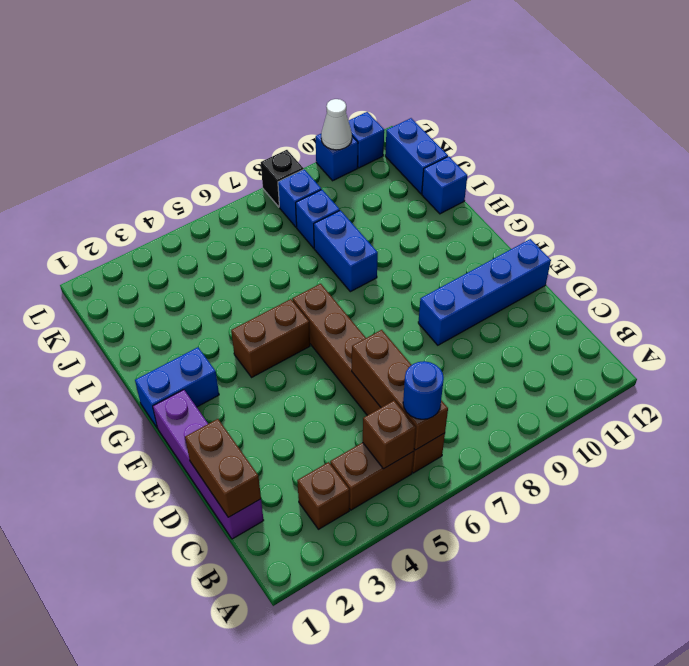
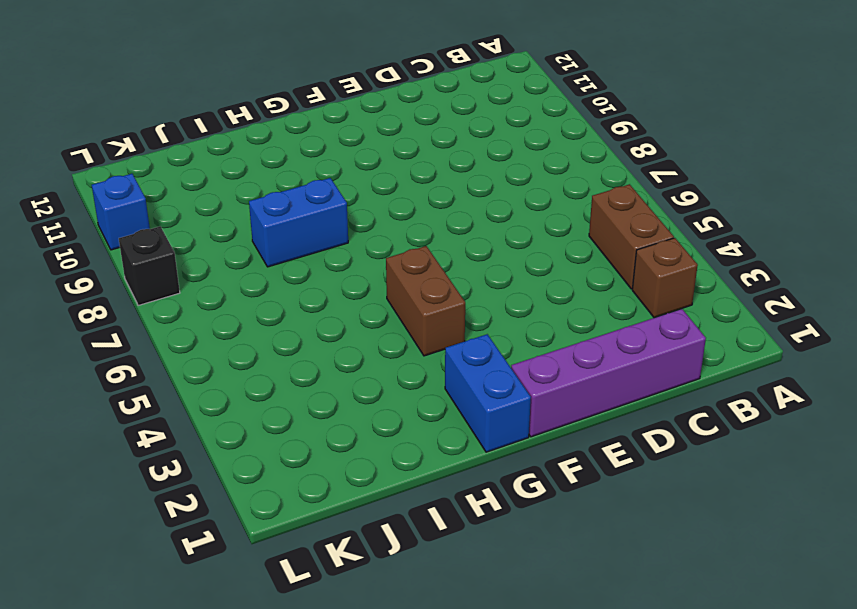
none -> brown 1x6 brick [292,284,445,473]
none -> blue 1x4 brick [418,239,551,345]
none -> blue 1x1 brick [422,156,467,214]

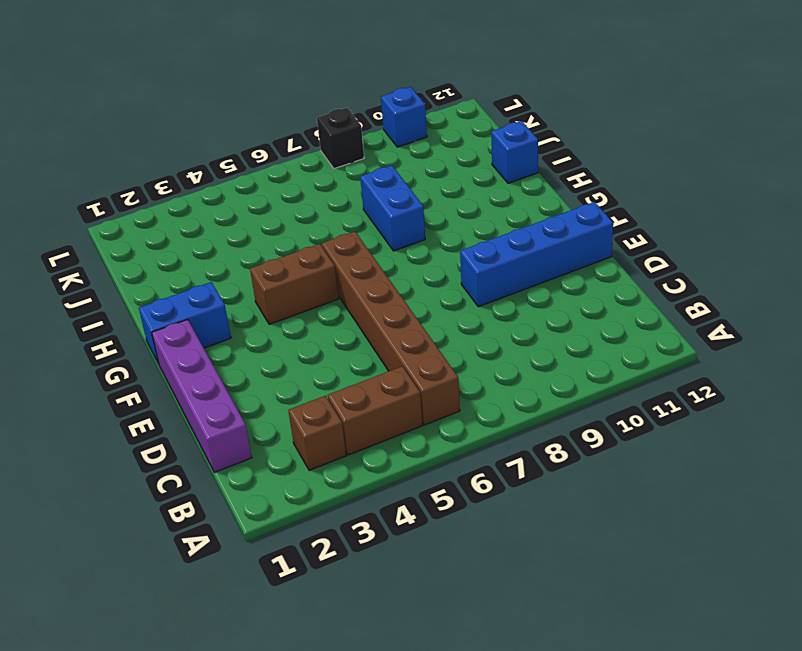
none -> blue 1x1 brick [296,190,340,248]
none -> blue 1x2 brick [385,118,448,194]
none -> blue 1x1 brick [278,169,321,227]

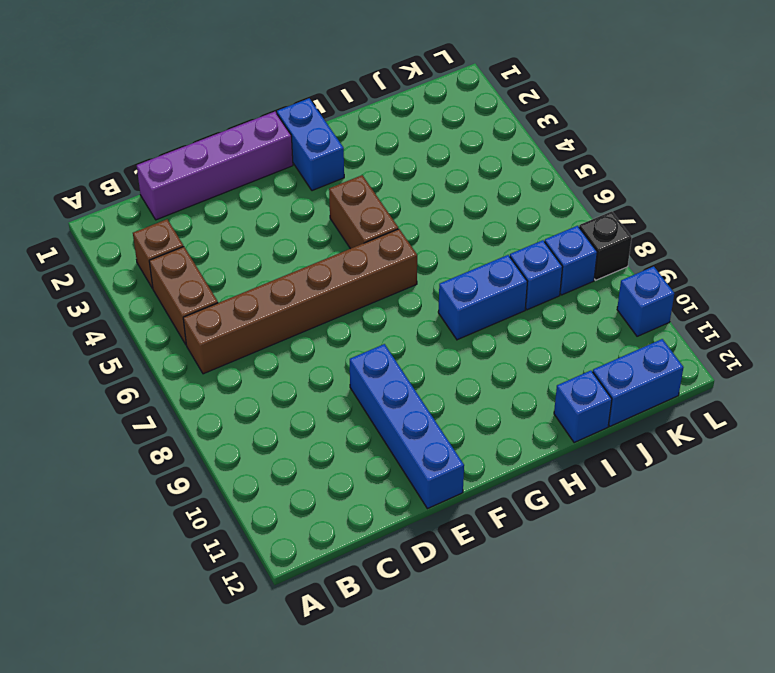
none -> blue 1x1 brick [349,112,384,168]
none -> brown 1x1 brick [363,401,416,469]
none -> brown 1x3 brick [352,330,448,450]

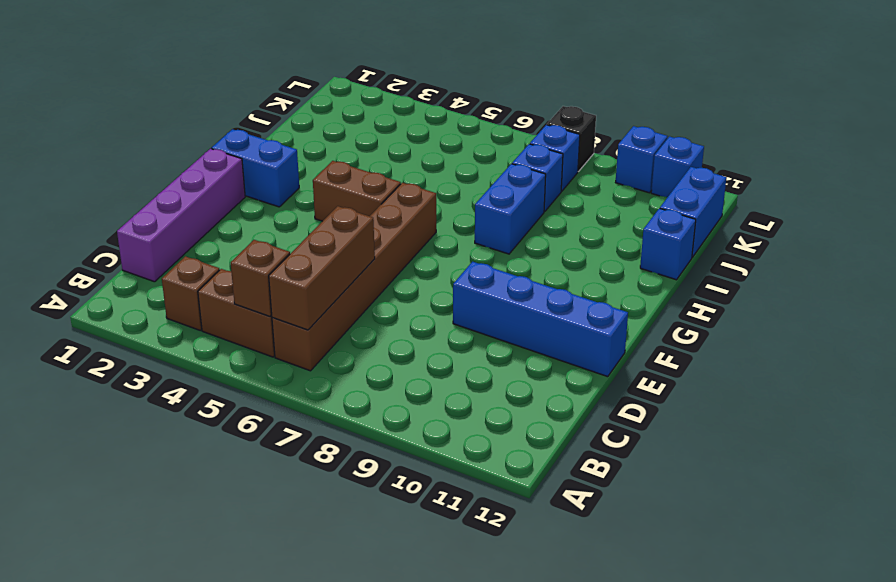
none -> brown 1x2 brick [185,419,261,517]
none -> white 1x1 cone [321,99,352,150]
none -> blue 1x1 round brick [403,361,444,419]

